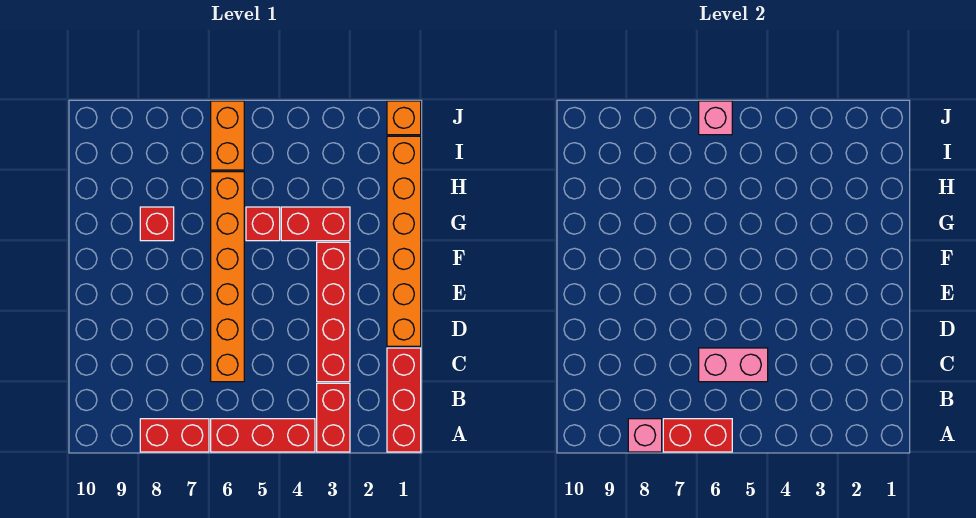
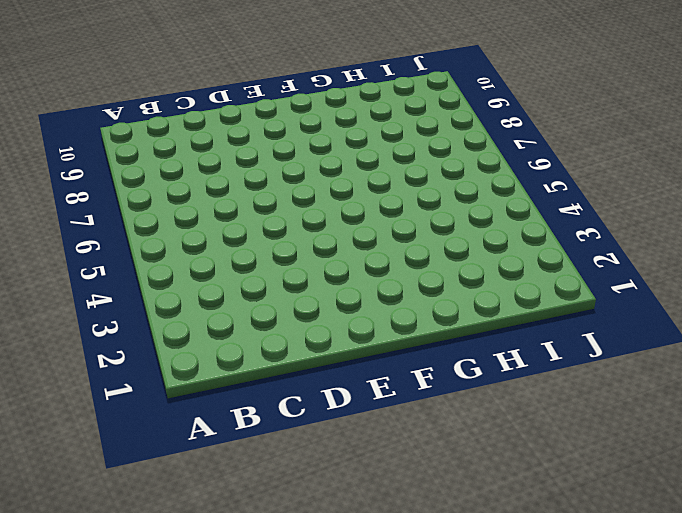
none -> red 1x3 brick [387,348,421,452]
none -> red 1x2 brick [317,383,350,452]
none -> red 1x3 brick [211,419,315,452]

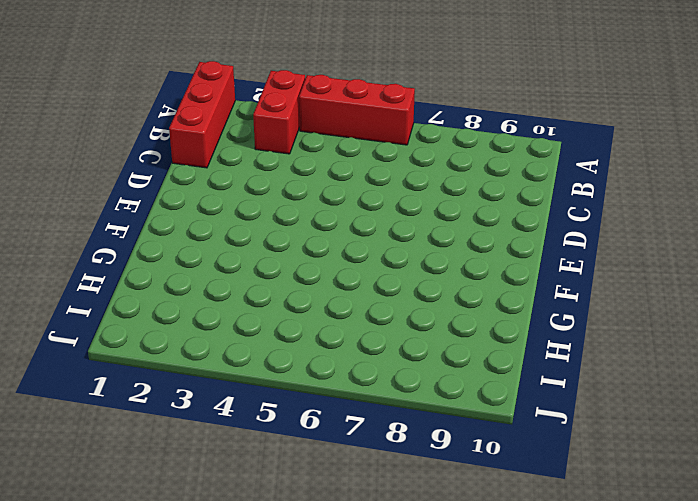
none -> red 1x2 brick [140,419,209,452]
none -> red 1x4 brick [317,242,350,382]
none -> orange 1x6 brick [211,172,244,382]

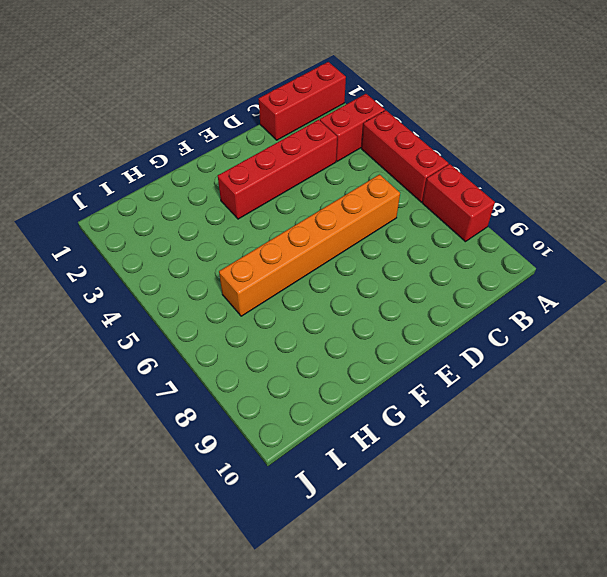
none -> orange 1x6 brick [387,136,421,346]
none -> red 1x2 brick [281,207,350,241]
none -> red 1x1 brick [246,207,280,241]

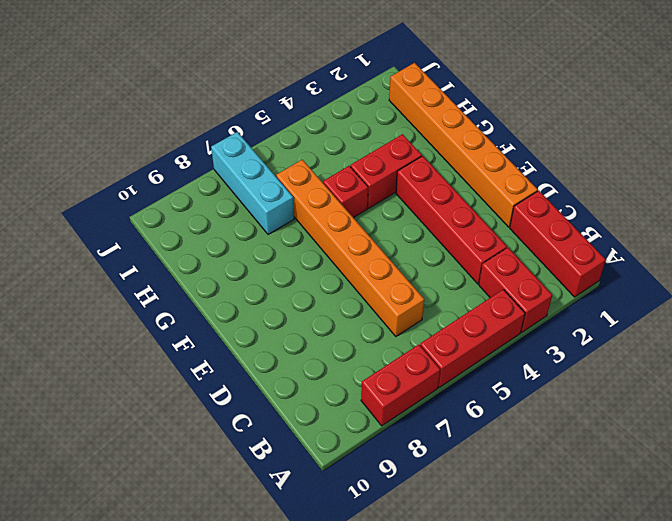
cyan 1x3 brick [211,132,294,235] -> none
none -> red 1x1 brick [140,207,174,241]
none -> orange 1x2 brick [211,101,244,170]
none -> orange 1x1 brick [387,101,421,135]

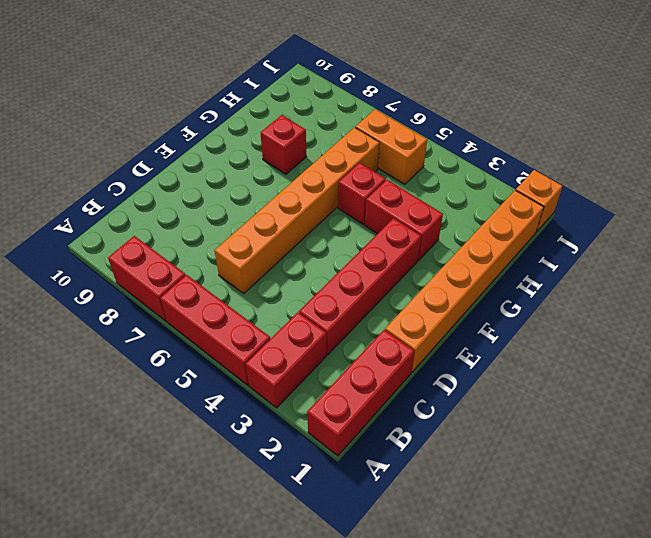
orange 1x2 brick [355,109,427,184] -> orange 1x2 brick turned to [211,101,244,170]
none -> red 1x2 brick [663,419,732,452]
none -> pink 1x1 brick [628,419,662,452]
none -> pink 1x2 brick [699,348,768,382]

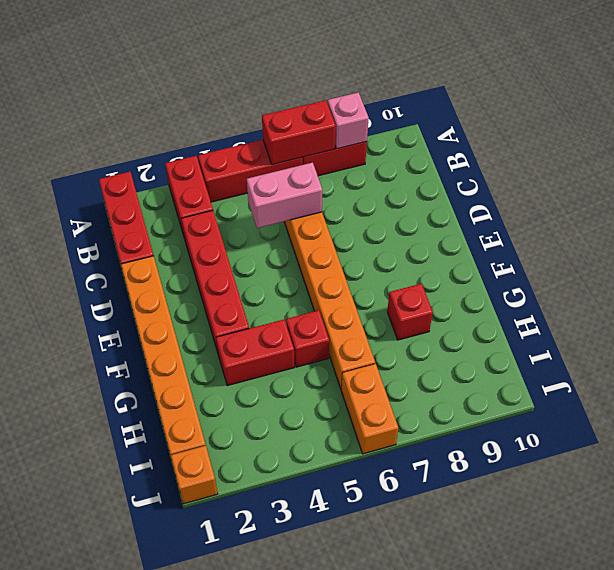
none -> pink 1x1 brick [699,101,732,135]

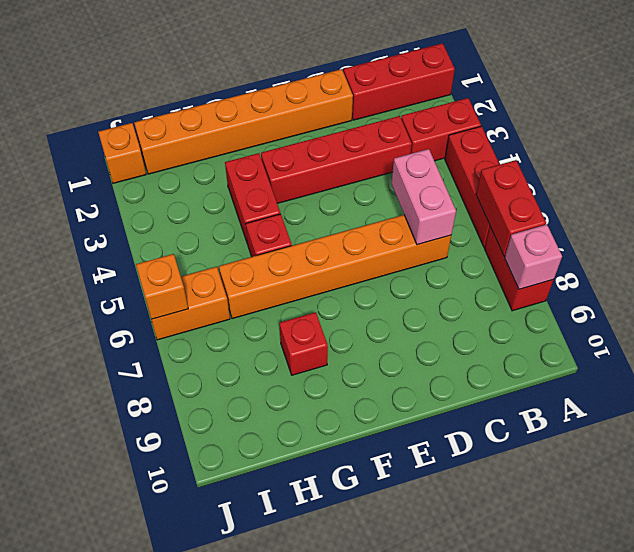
orange 1x1 brick [136,254,188,319] -> pink 1x1 brick [699,101,732,135]

